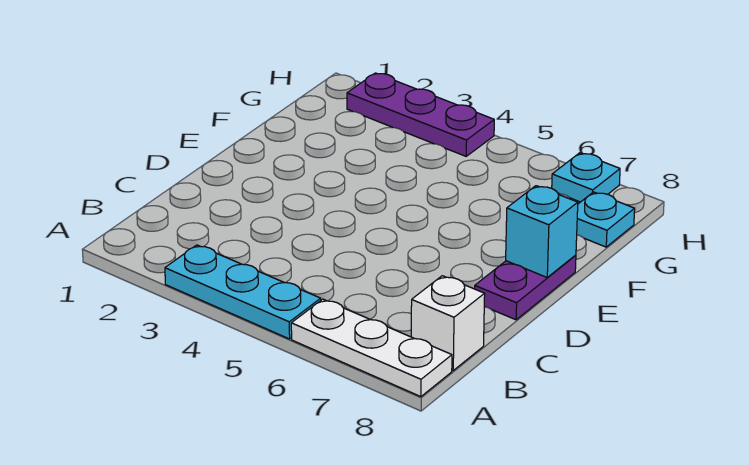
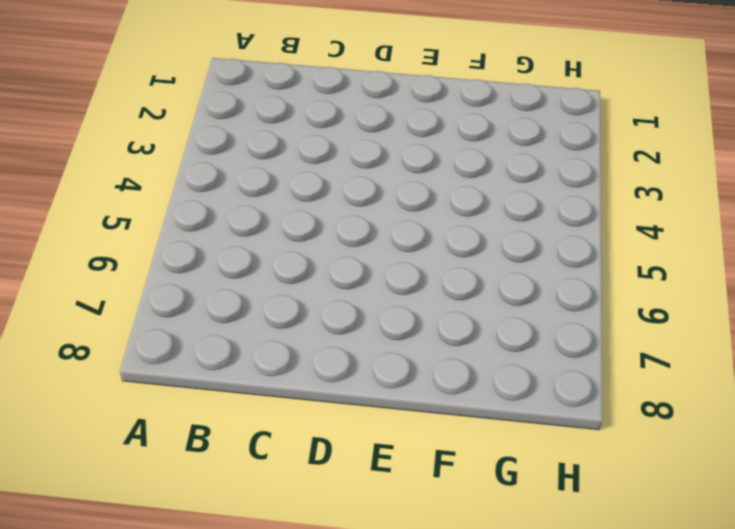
none -> cyan 1x3 plate [165,245,321,339]
none -> white 1x3 plate [291,299,452,397]

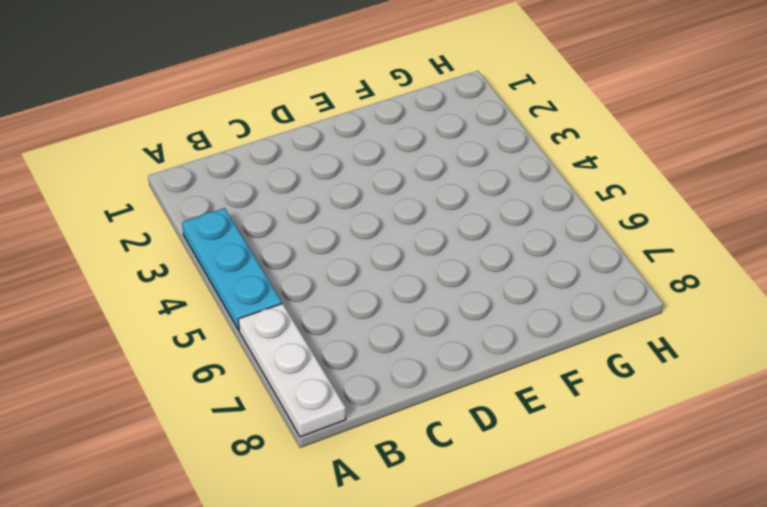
none -> white 1x1 brick [411,276,485,370]
none -> purple 1x2 plate [475,255,576,320]

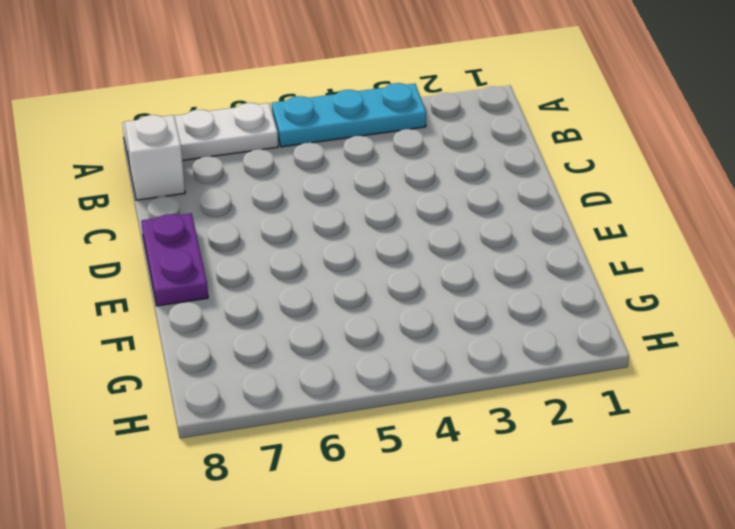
none -> cyan 1x1 plate [577,192,635,247]
none -> purple 1x3 plate [347,73,494,156]

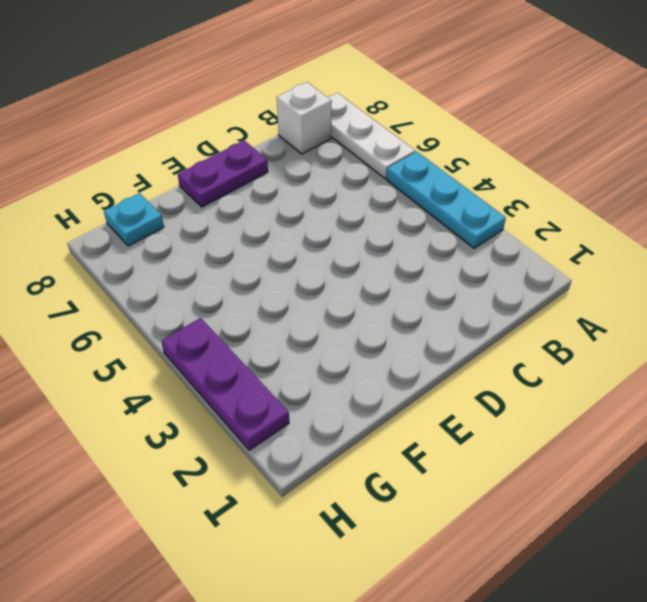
none -> cyan 1x1 plate [552,153,620,202]
none -> cyan 1x1 brick [506,186,578,278]

